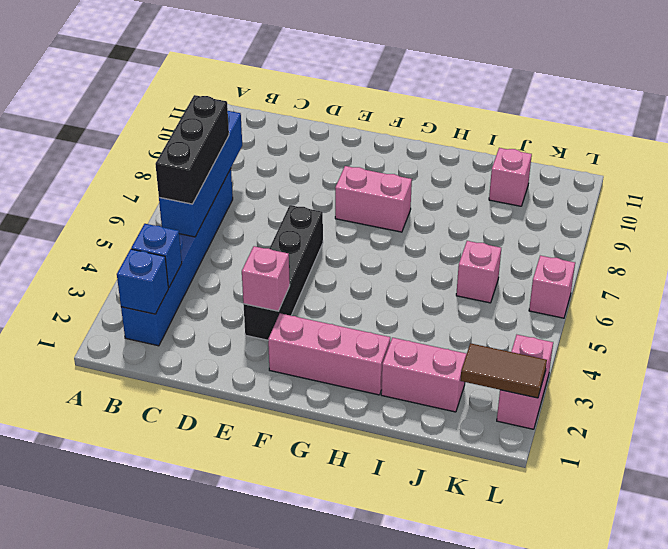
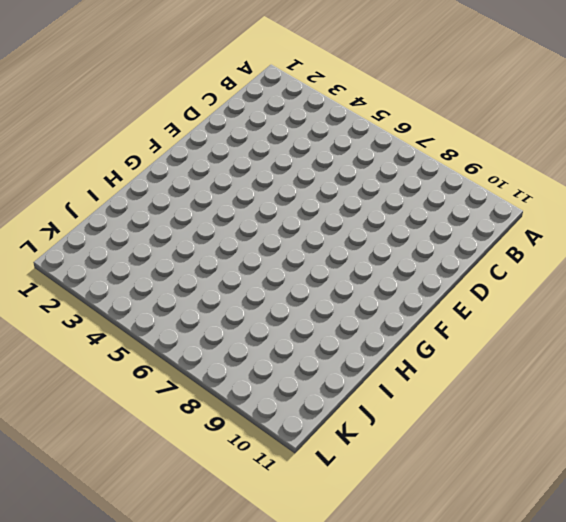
none -> blue 1x6 brick [121,169,233,346]
none -> black 1x4 brick [243,205,323,340]
none -> pink 1x3 brick [268,313,390,395]

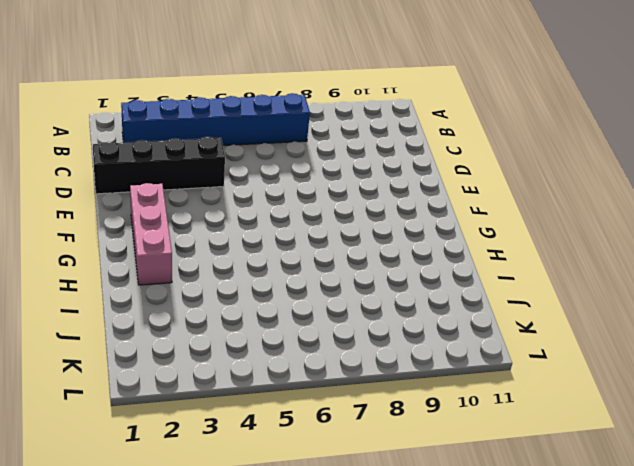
black 1x4 brick [93,137,225,194] -> black 1x4 brick moved to [243,205,323,340]
none -> pink 1x2 brick [335,166,412,232]
none -> pink 1x2 brick [381,338,467,412]
none -> pink 1x1 brick [456,241,501,303]

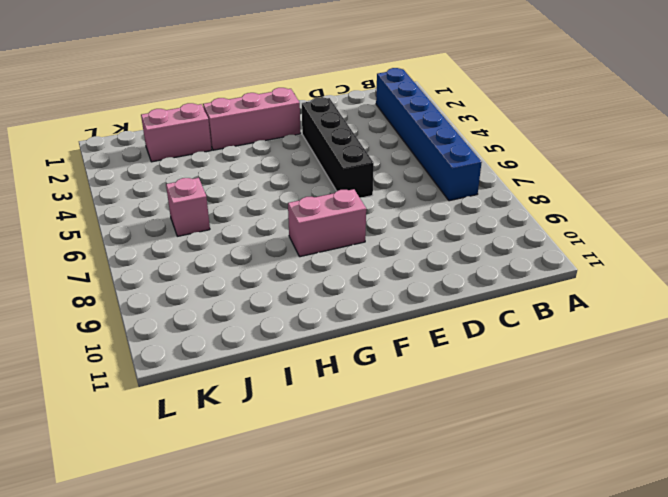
none -> pink 1x1 brick [489,148,532,206]
none -> pink 1x2 brick [497,335,553,429]
none -> pink 1x1 brick [529,256,575,318]

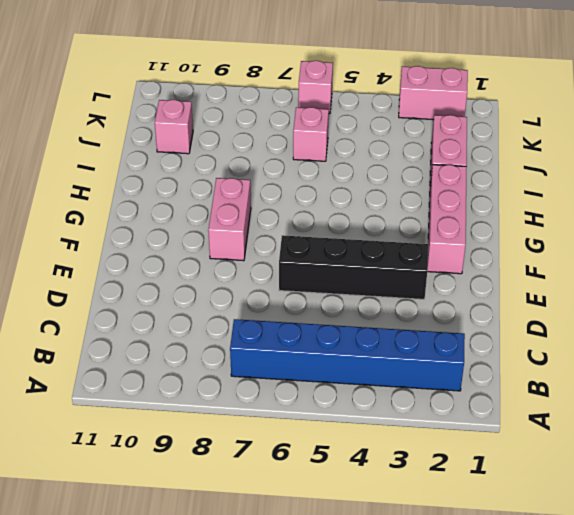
none -> blue 1x1 brick [117,249,168,314]
none -> blue 1x1 brick [131,224,182,288]
none -> blue 1x4 brick [159,111,242,237]

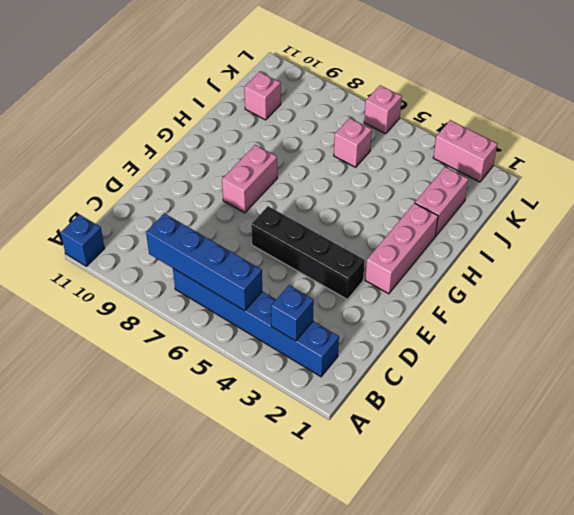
blue 1x1 brick [61,214,105,266] -> blue 1x1 brick moved to [117,249,168,314]
none -> pink 1x1 brick [242,246,290,311]
none -> brown 1x2 tile [460,343,547,398]
none -> black 1x3 brick [155,95,229,204]

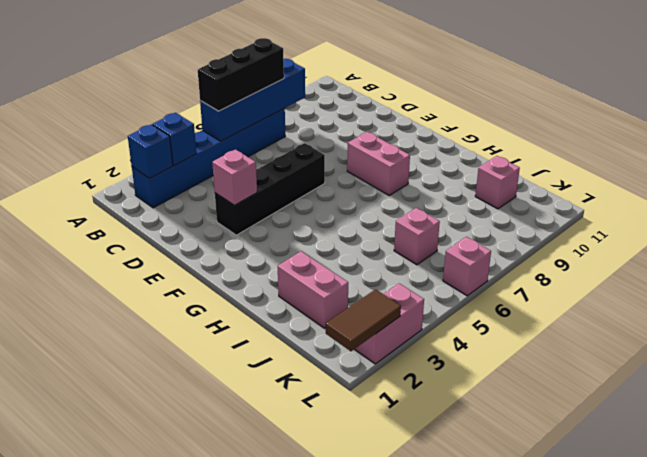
brown 1x2 tile [326,289,401,351] -> brown 1x2 tile turned to [460,343,547,398]
none -> pink 1x3 brick [268,313,390,395]

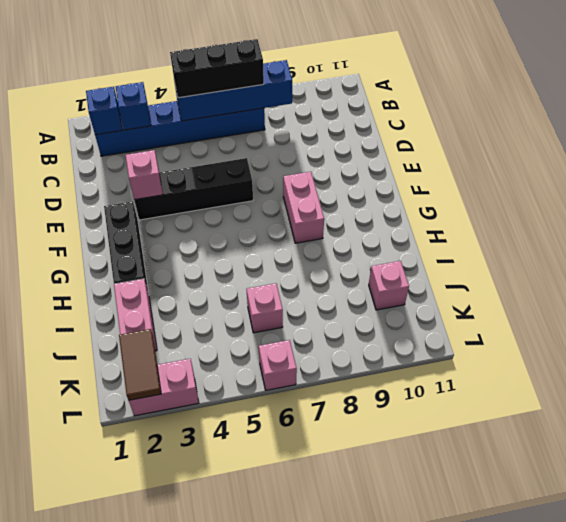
black 1x3 brick [104,201,149,293] -> pink 1x3 brick [268,313,390,395]

